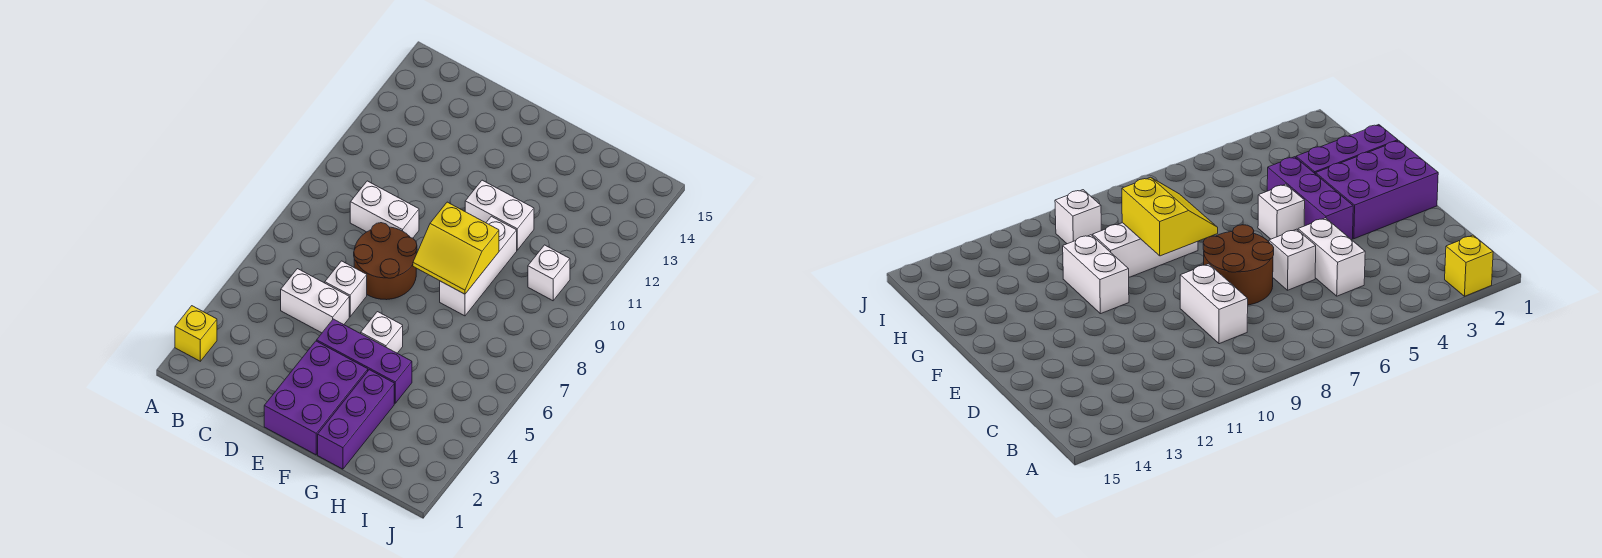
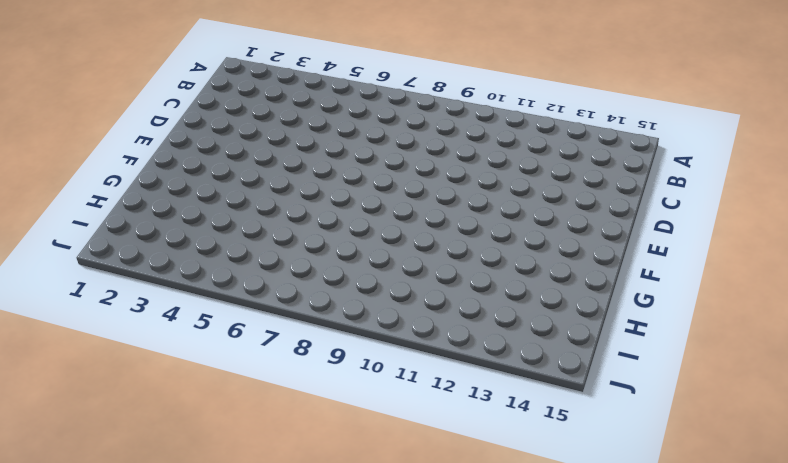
none -> yellow 1x1 brick [175,306,217,361]
none -> white 1x2 brick [281,269,349,333]
none -> white 1x2 brick [350,181,419,238]

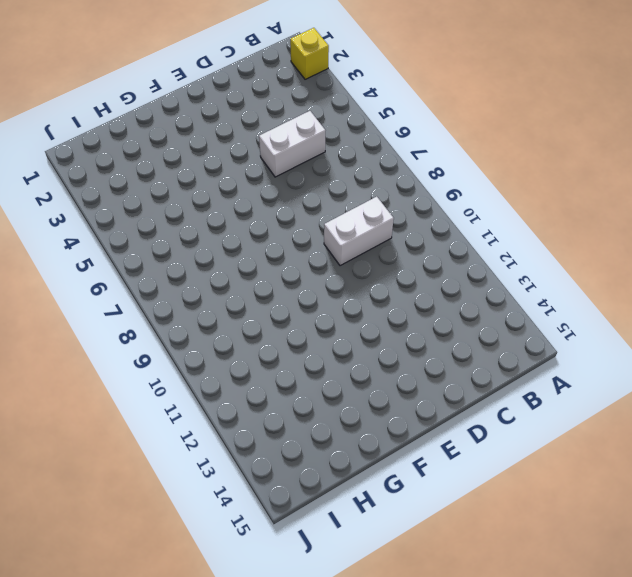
none -> white 1x1 brick [325,261,367,317]
none -> brown 2x2 round brick [354,223,417,300]
none -> purple 2x3 brick [264,341,368,455]

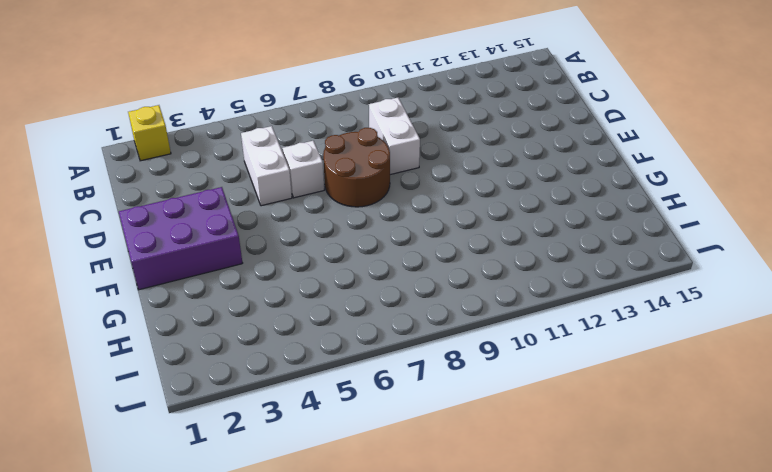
none -> purple 1x3 brick [317,319,412,403]
none -> white 1x1 brick [361,312,403,353]
none -> white 1x2 brick [465,180,534,250]

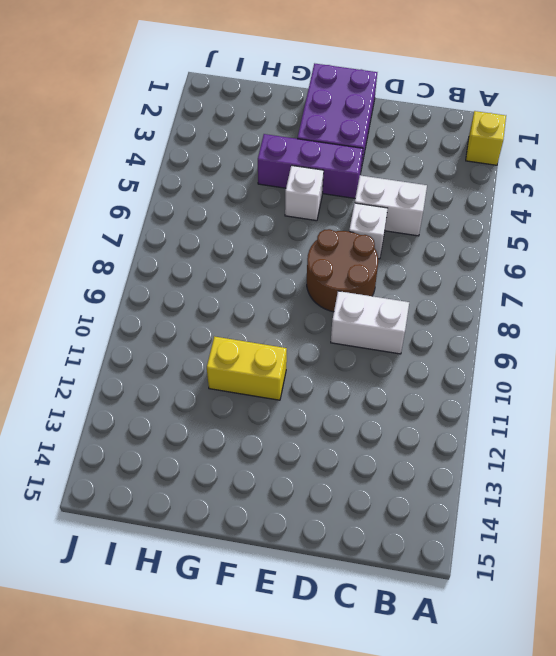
yellow 1x2 brick [207,336,287,400] -> white 1x2 brick [465,180,534,250]
none -> purple 1x3 brick [318,370,394,469]
none -> white 1x3 brick [440,216,517,316]
none -> white 1x1 brick [528,245,570,301]

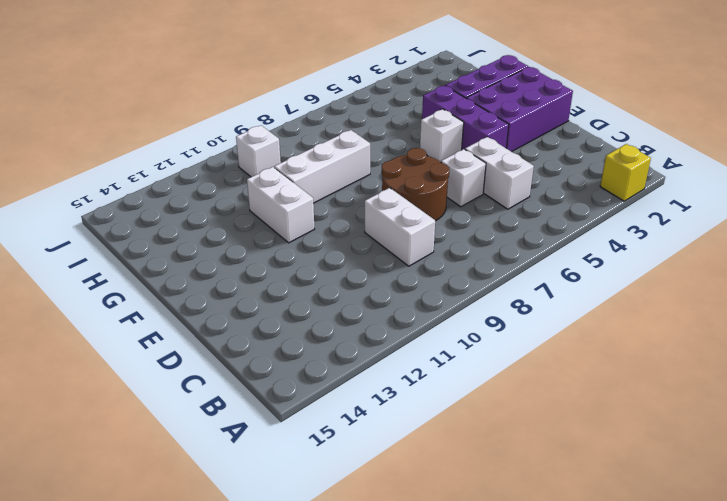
none -> yellow 2x2 slope [413,202,499,294]

